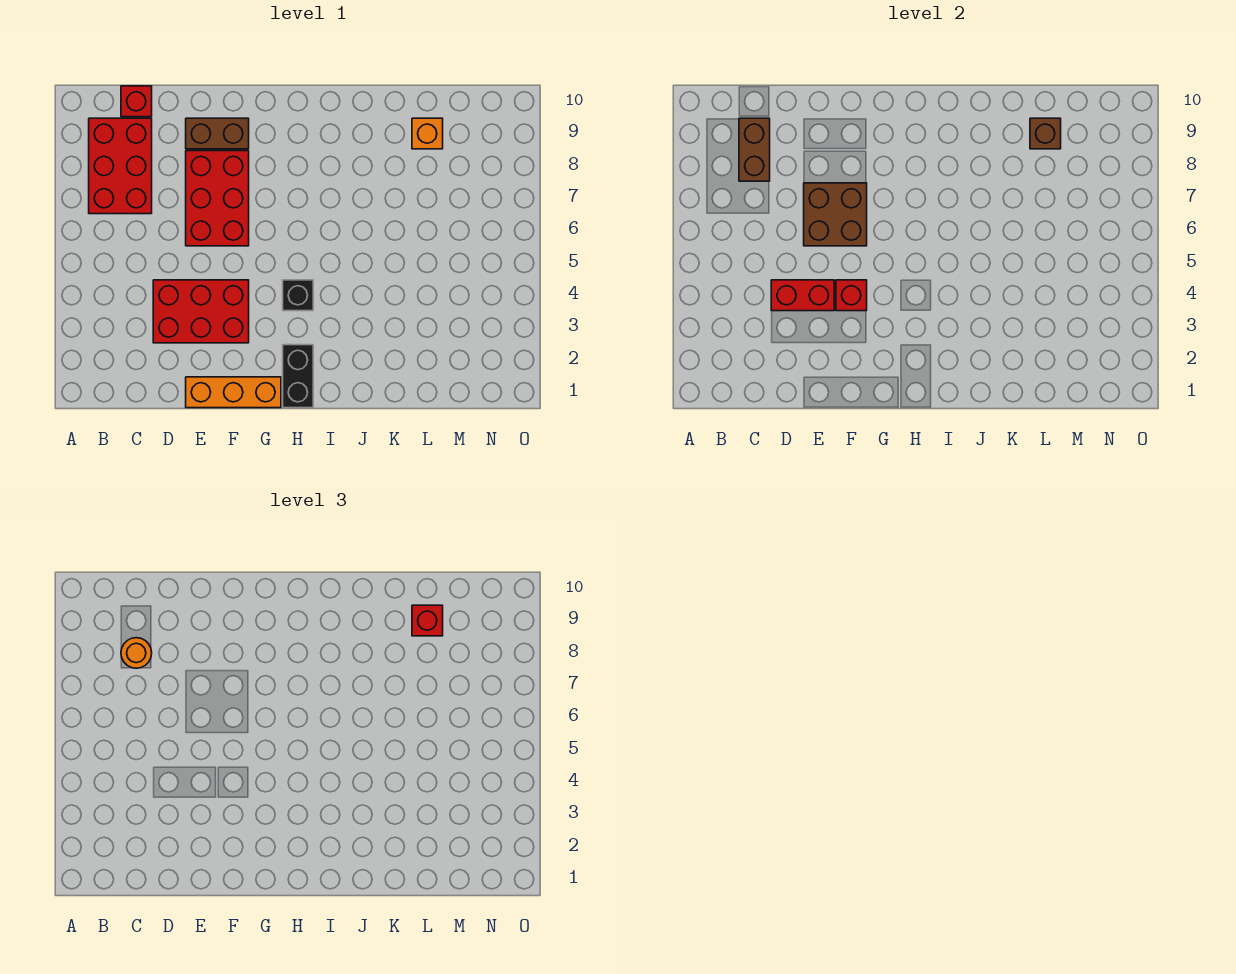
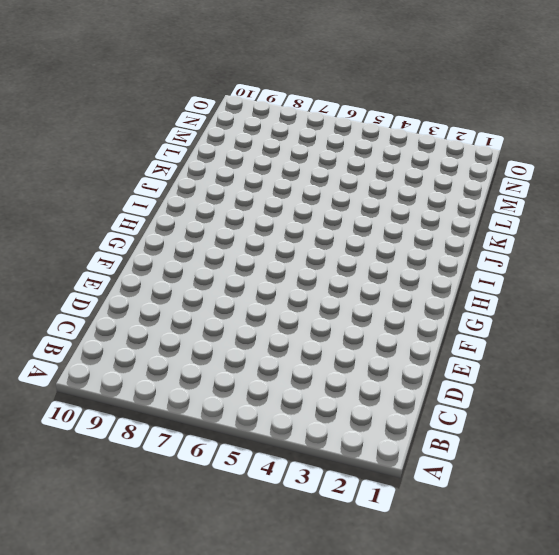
none -> red 2x3 brick [89,118,152,214]
none -> red 1x1 brick [121,86,152,117]
none -> red 2x3 brick [153,280,249,343]

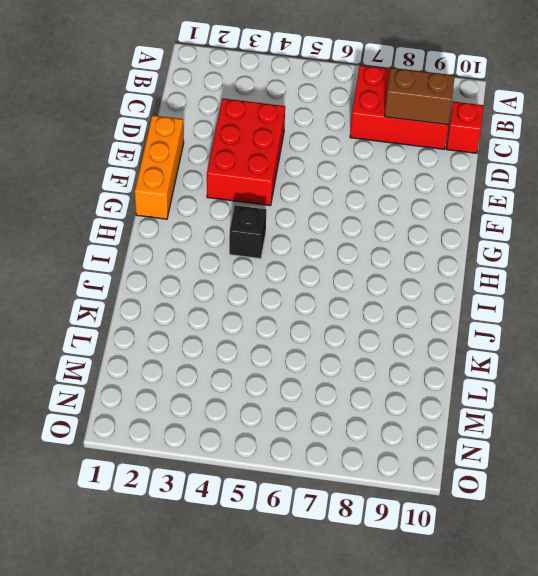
none -> red 2x3 brick [186,151,249,246]
none -> brown 1x2 brick [186,118,249,149]
none -> black 1x2 brick [283,345,313,408]

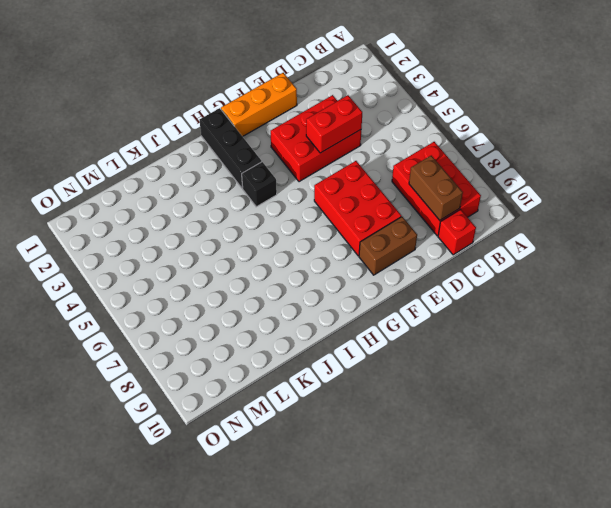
black 1x3 brick [200,108,262,188] -> black 1x2 brick [283,345,313,408]
none -> orange 1x1 brick [412,118,443,149]
none -> brown 2x2 brick [804,183,867,246]
none -> red 1x1 brick [836,280,867,311]

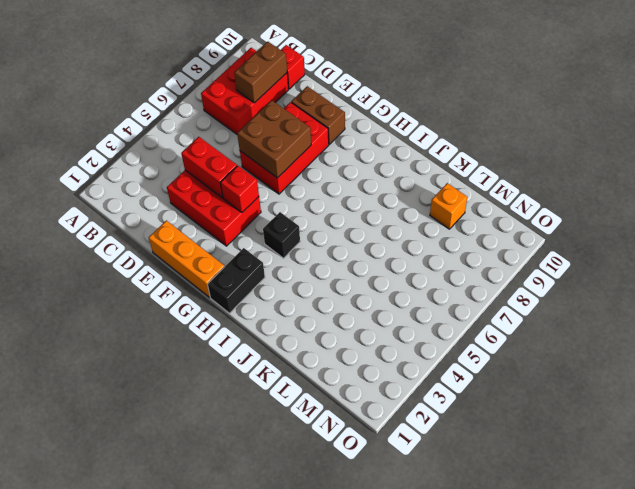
none -> brown 1x1 brick [1030,118,1061,149]
none -> orange 1x1 round brick [121,638,152,668]
none -> red 1x1 brick [412,605,443,636]

